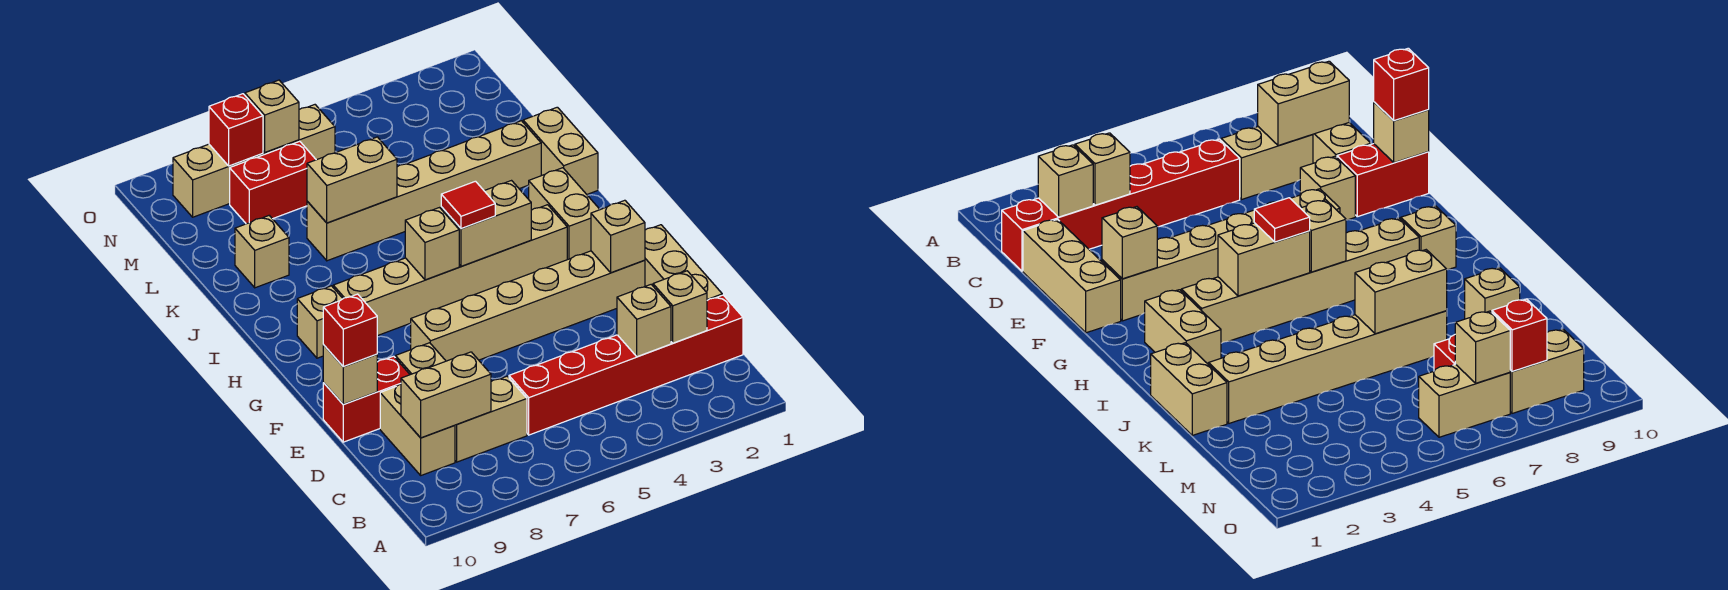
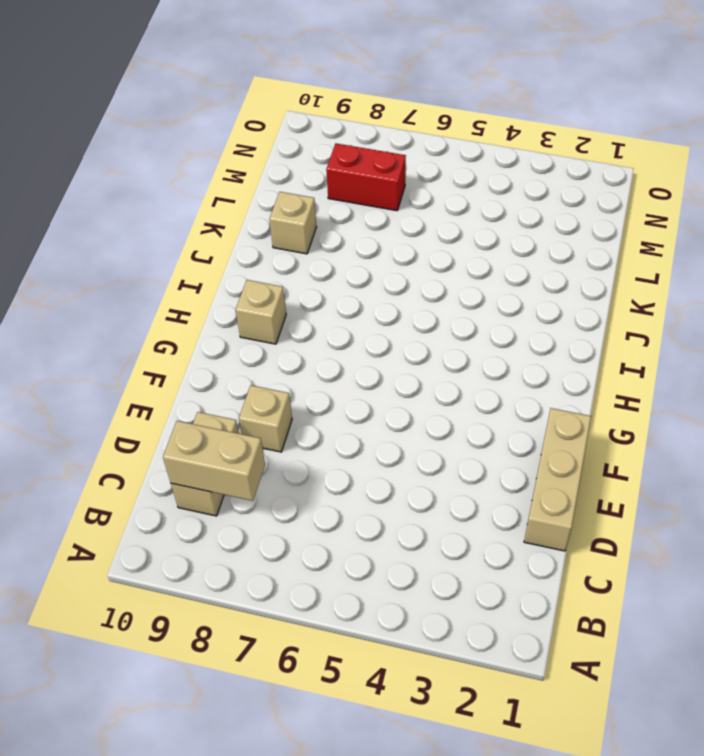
none -> red 1x6 brick [509,295,743,435]
none -> tan 1x2 brick [455,376,527,462]
none -> red 1x2 brick [323,356,410,442]

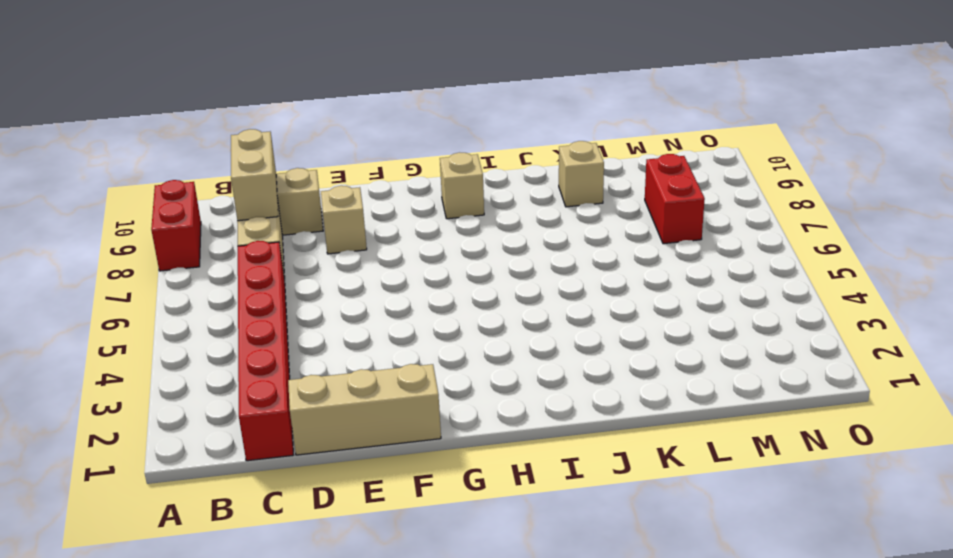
red 1x2 brick [151,180,201,271] -> red 1x2 brick moved to [323,356,410,442]
none -> tan 1x6 brick [411,251,645,361]
none -> tan 1x2 brick [529,168,600,260]
none -> tan 1x6 brick [333,205,567,336]

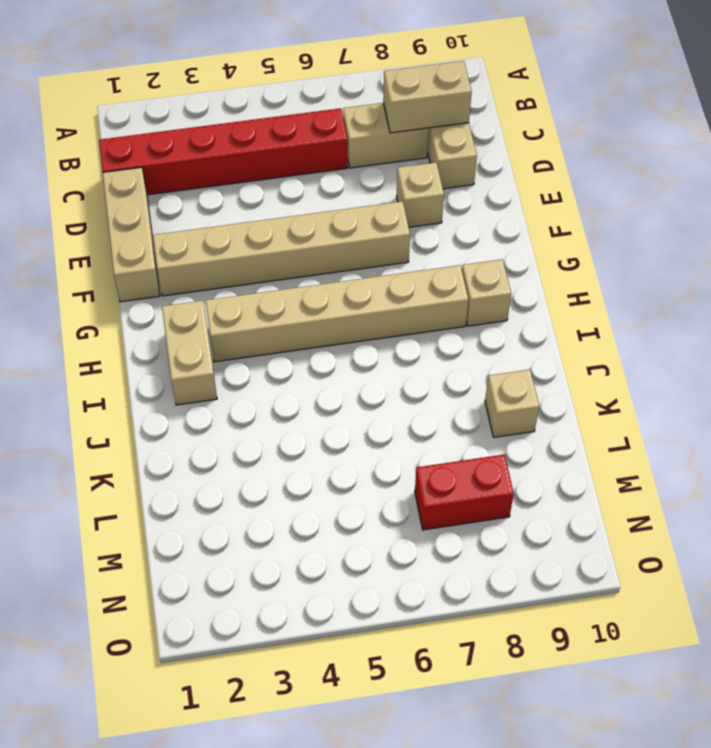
none -> red 1x2 brick [323,356,410,442]
none -> tan 1x2 brick [523,107,598,194]
none -> tan 1x6 brick [307,121,541,261]

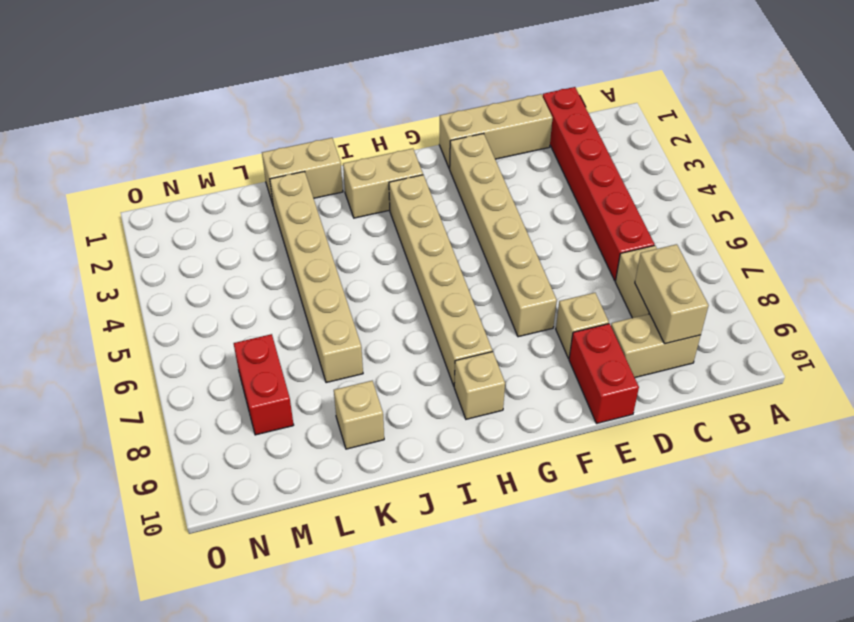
none -> tan 1x2 brick [263,105,335,160]
none -> tan 1x2 brick [173,144,263,217]
none -> tan 1x1 brick [653,271,707,343]

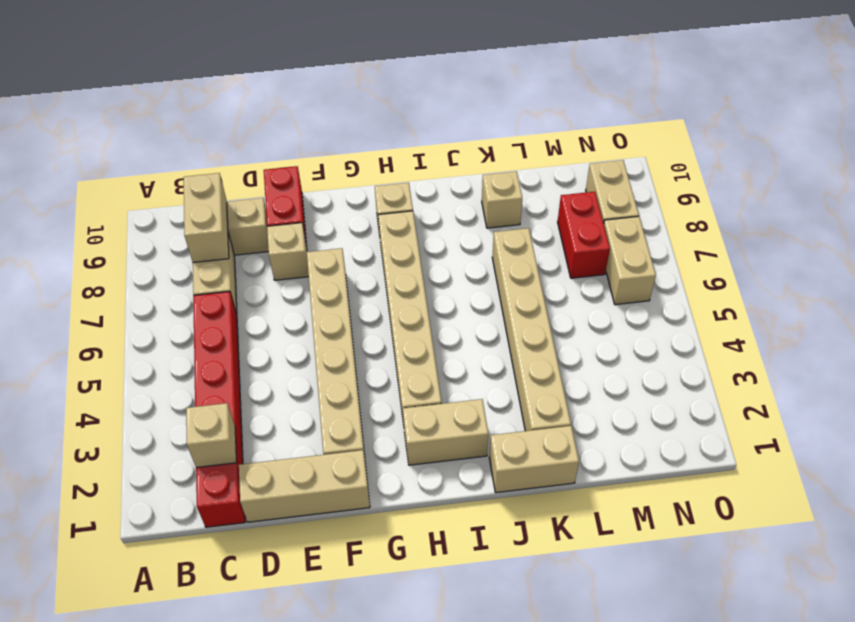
none -> tan 1x1 brick [617,284,671,357]
none -> tan 1x1 brick [323,345,377,404]
none -> tan 1x1 brick [591,200,645,273]

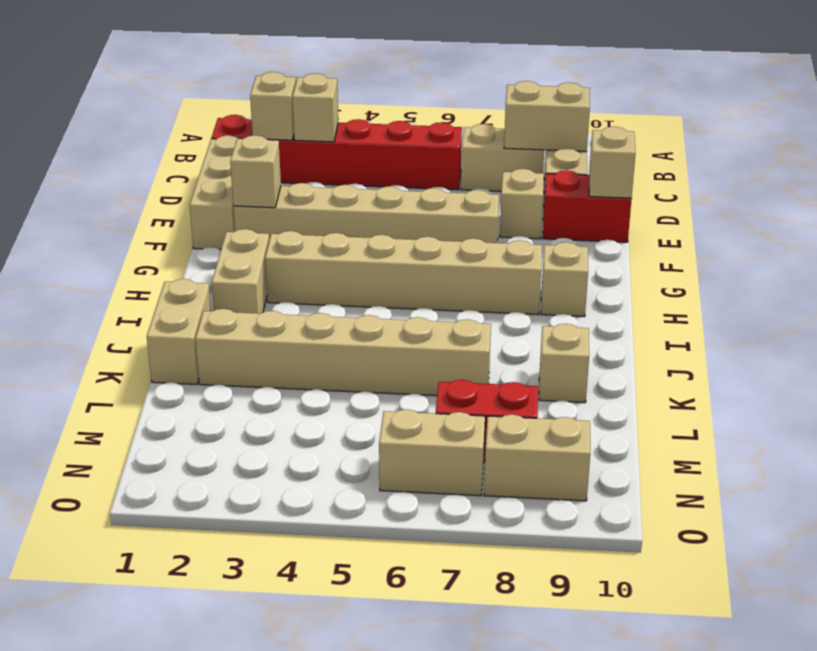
none -> tan 1x2 brick [441,181,531,266]
none -> tan 1x1 brick [405,208,459,280]
none -> tan 1x2 brick [307,137,397,223]

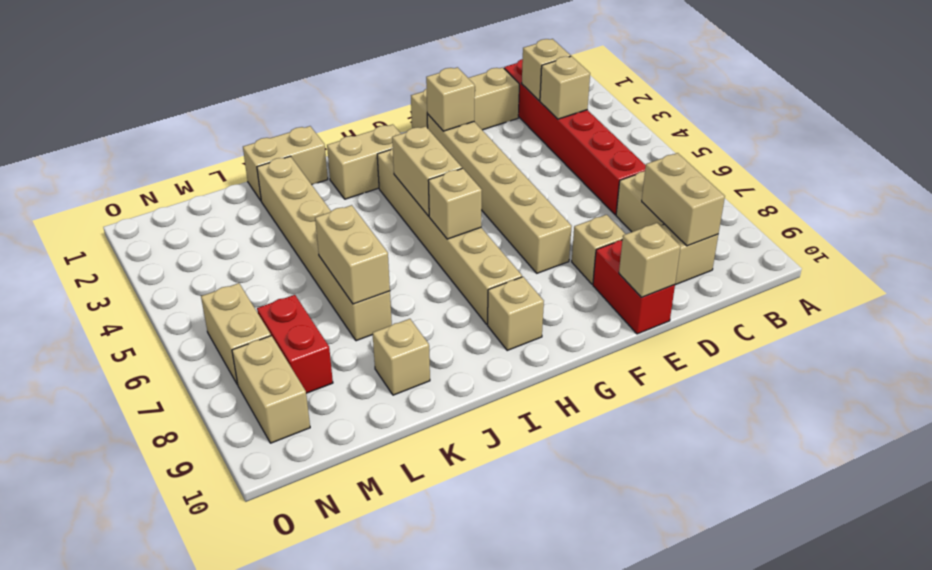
none -> tan 1x1 brick [245,80,299,152]
none -> red 1x1 brick [209,94,263,166]
none -> red 1x1 brick [323,294,377,366]

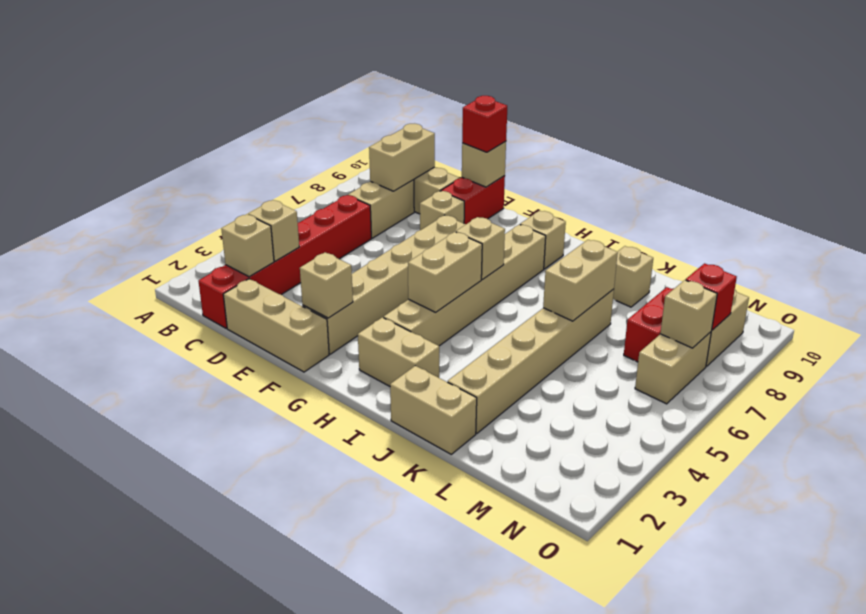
none -> red 1x1 tile [441,181,495,229]

